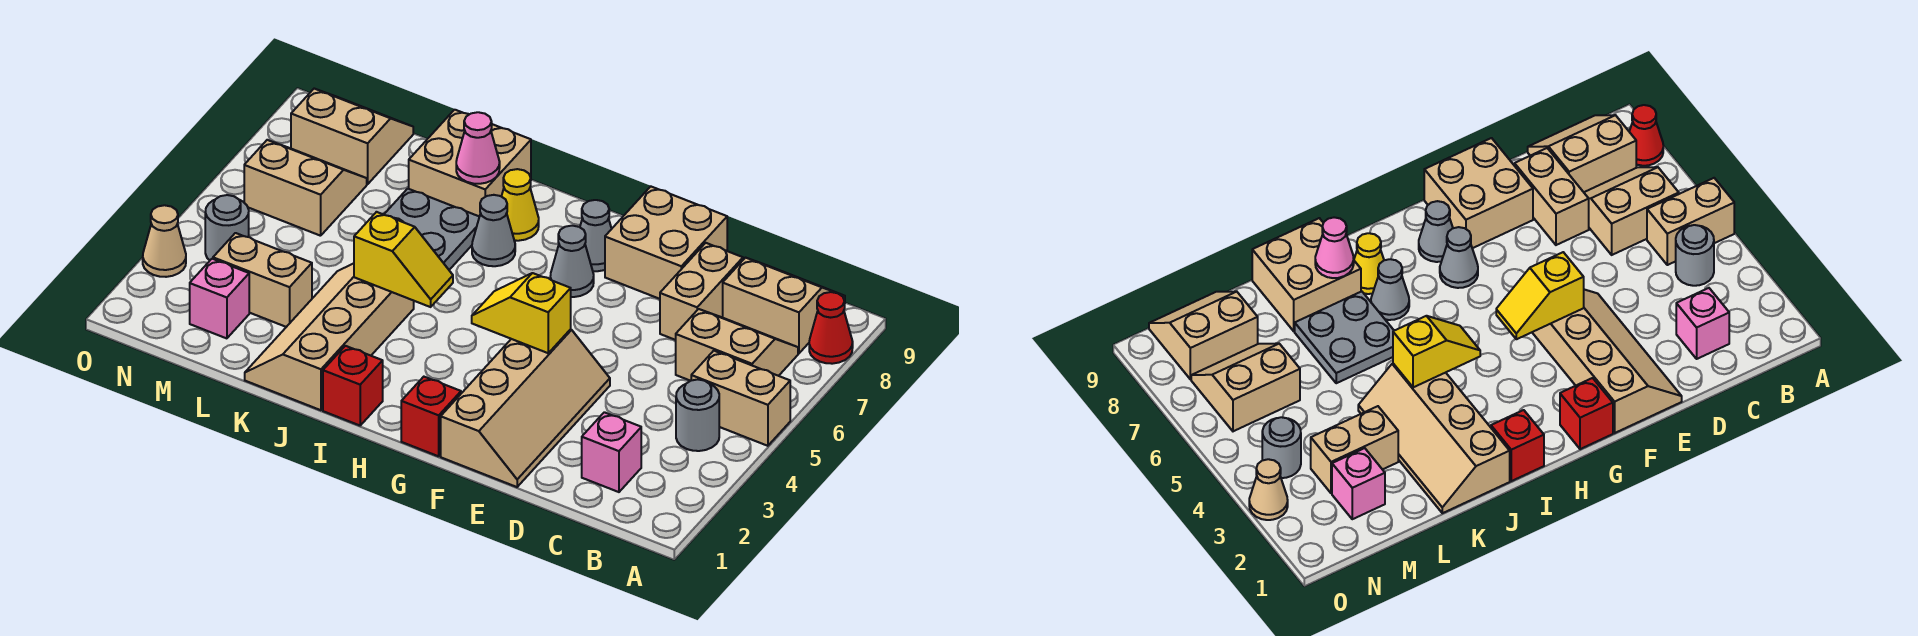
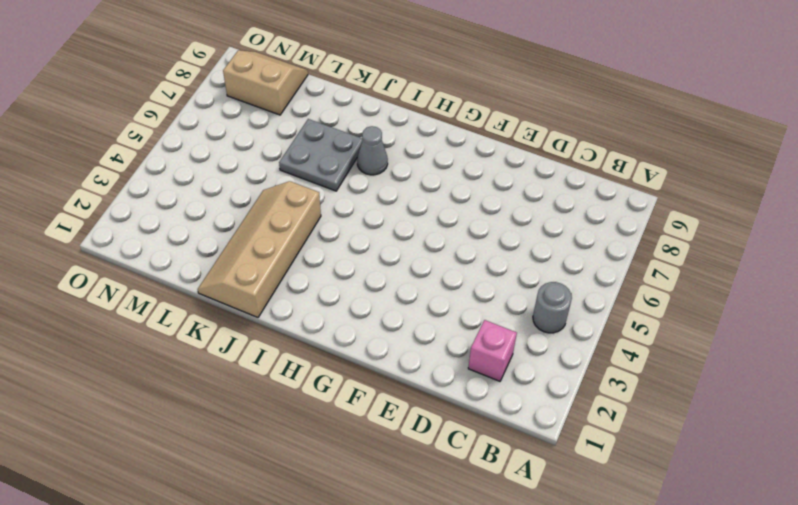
none -> tan 1x2 brick [691,351,790,446]
none -> red 1x1 cone [809,292,853,364]
none -> tan 2x2 slope [676,309,798,381]

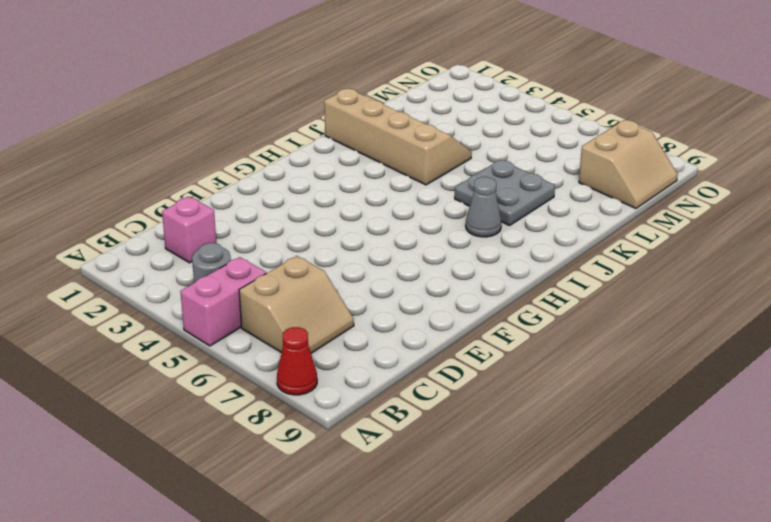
pink 1x2 brick [180,257,266,346] -> tan 1x2 brick [691,351,790,446]
none -> tan 2x2 slope [723,258,845,353]
none -> tan 1x2 brick [660,243,743,340]
none -> tan 2x4 slope [441,329,610,487]

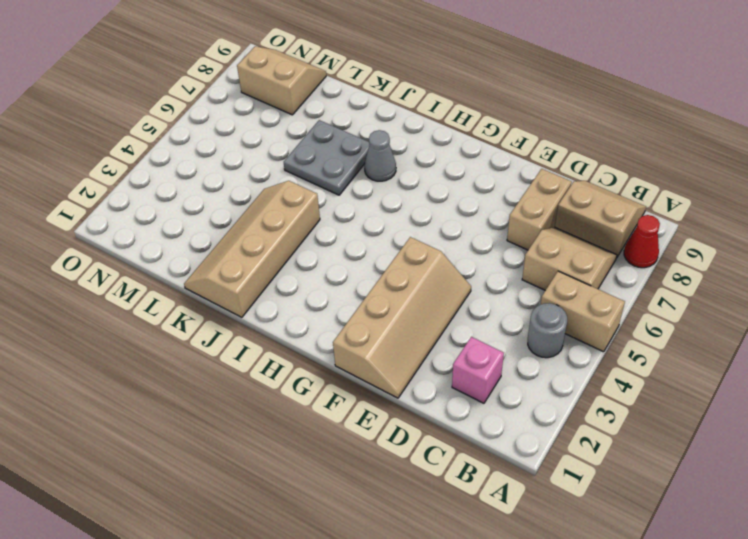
none -> tan 2x2 brick [605,187,727,299]
none -> red 1x1 brick [401,377,461,456]
none -> grey 1x1 cone [550,226,594,297]

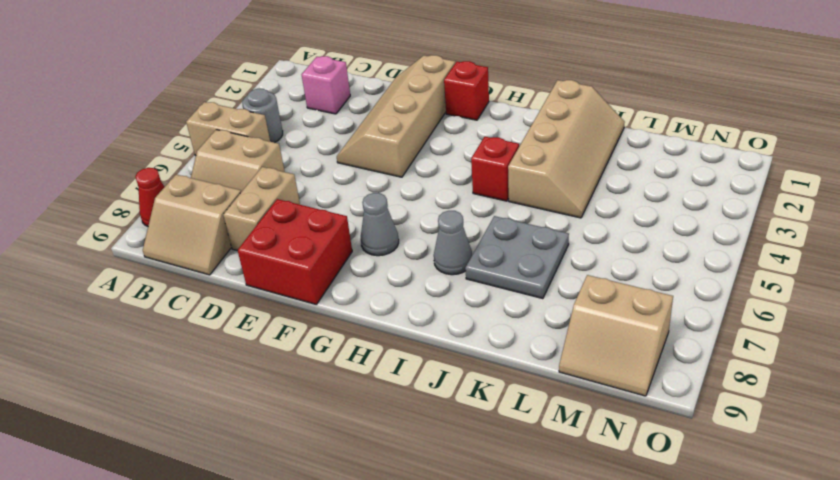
red 2x2 brick [238,199,352,305] -> tan 2x2 brick [605,187,727,299]
red 1x1 brick [471,137,519,201] -> red 1x1 brick moved to [323,346,383,425]
none -> grey 1x1 cone [580,200,611,271]
none -> yellow 1x1 cone [501,169,539,241]
none -> tan 2x2 brick [409,110,531,216]

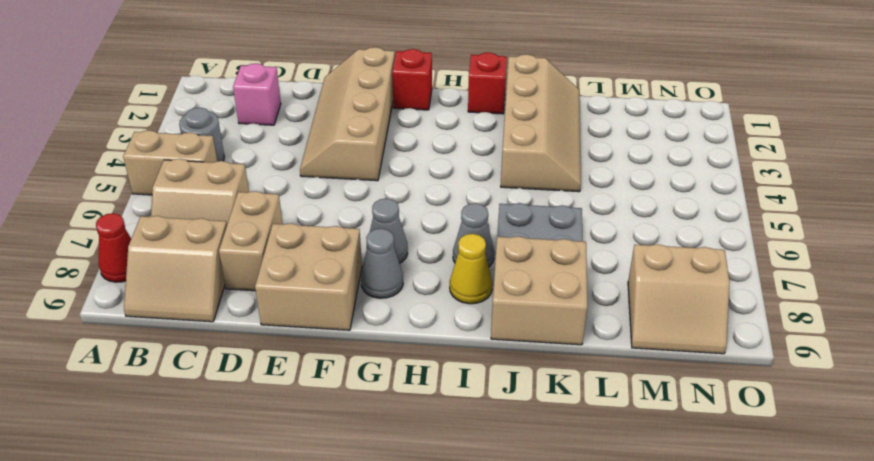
none -> tan 1x2 brick [213,233,312,327]
none -> pink 1x1 brick [190,259,249,338]
none -> tan 2x2 slope [244,140,367,236]

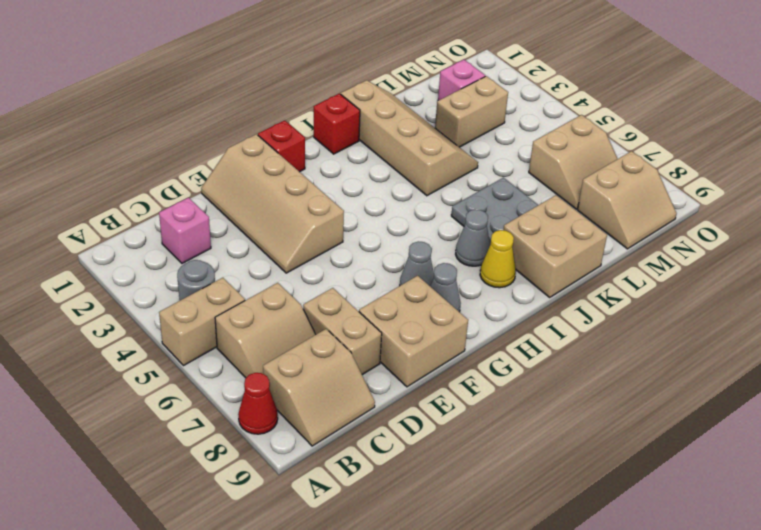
none -> grey 1x1 round brick [205,195,249,260]
none -> tan 1x1 cone [143,205,186,277]
none -> yellow 1x2 slope [472,273,571,353]

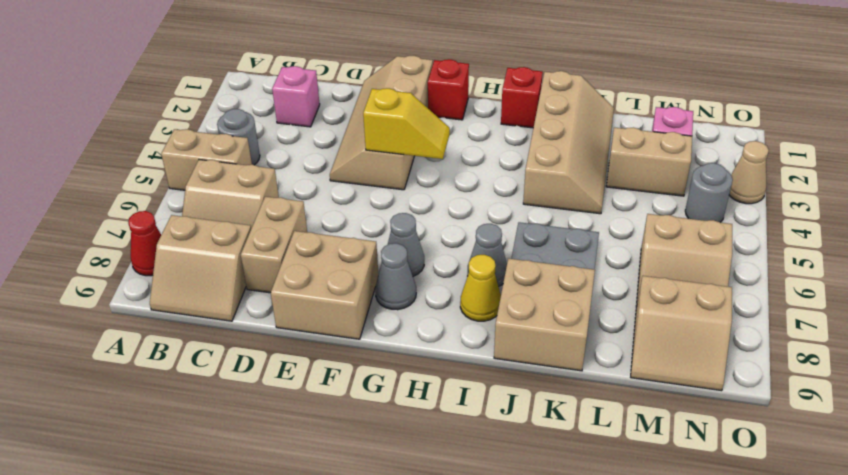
none -> yellow 1x2 slope [354,212,453,307]
none -> pink 1x1 cone [456,112,500,184]

